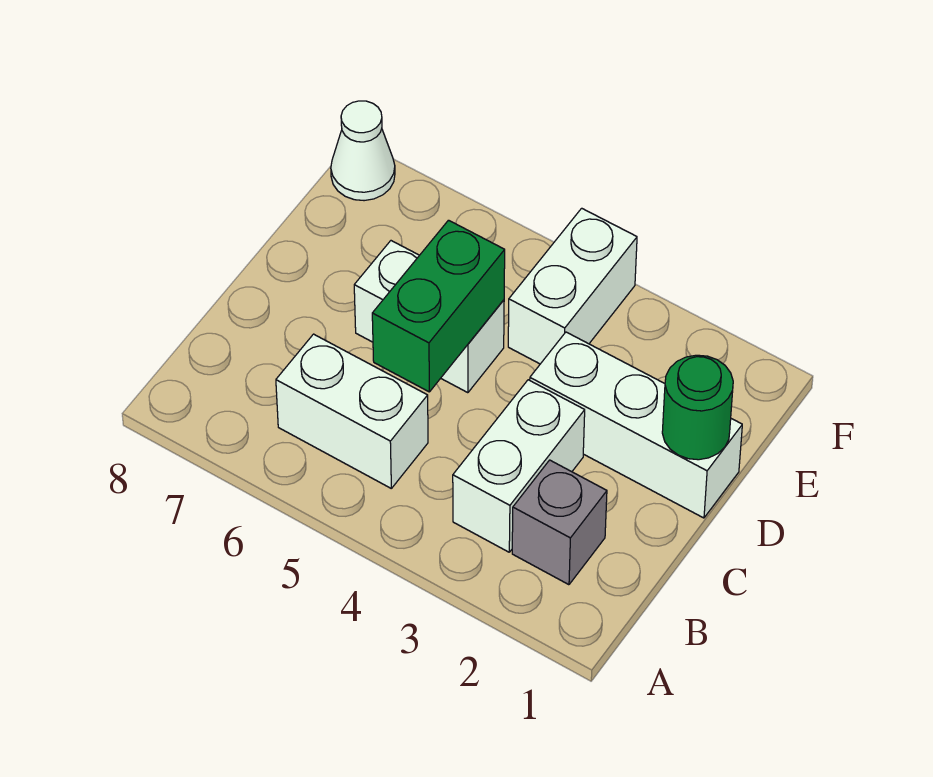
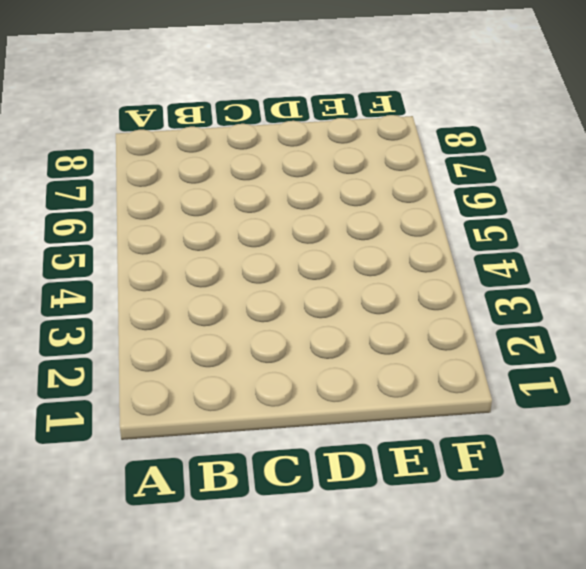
none -> grey 1x1 brick [512,460,607,585]
none -> white 1x2 brick [453,380,585,552]

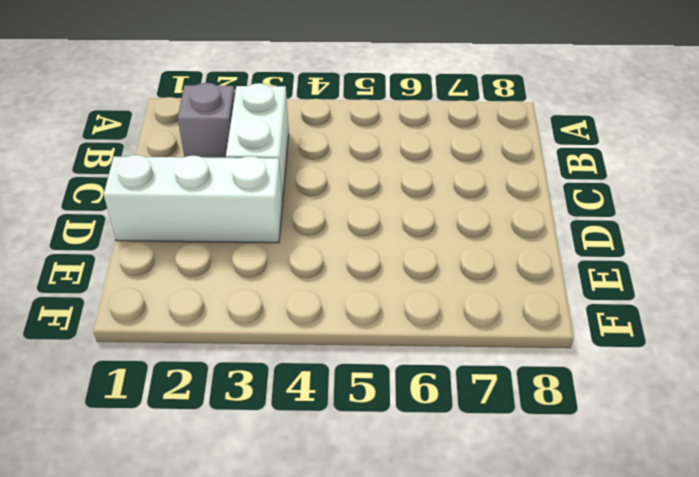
none -> white 1x2 brick [276,334,428,488]
none -> white 1x2 brick [354,241,504,393]

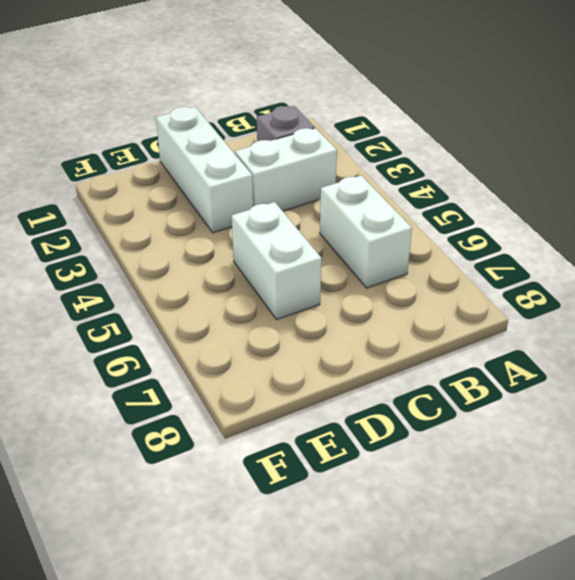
none -> white 1x2 brick [508,208,637,364]
none -> white 1x1 cone [331,101,395,201]

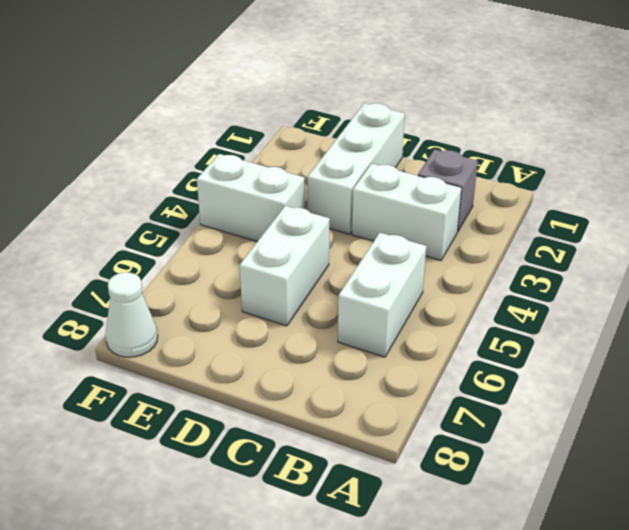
none -> green 1x2 brick [372,220,505,392]
none -> green 1x1 round brick [662,355,733,460]

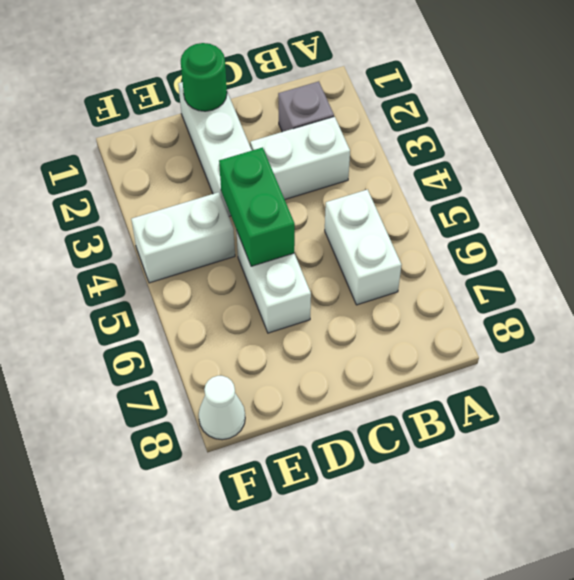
green 1x2 brick [219,148,295,266] -> green 1x2 brick turned to [372,220,505,392]

